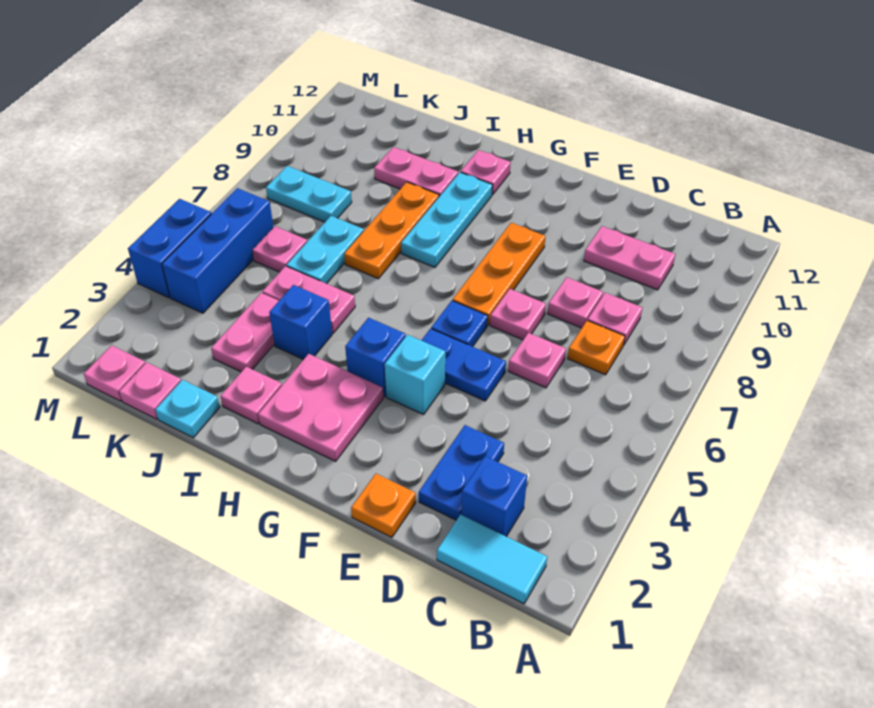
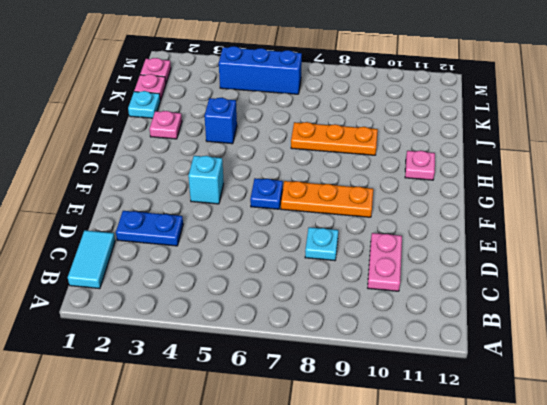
cyan 1x1 plate [305,227,338,261] -> pink 1x1 plate [548,277,603,328]
none -> blue 1x1 brick [461,456,527,536]
none -> orange 1x1 plate [568,320,625,375]
none -> pink 1x1 plate [588,293,642,345]
none -> pink 1x1 plate [508,333,566,388]

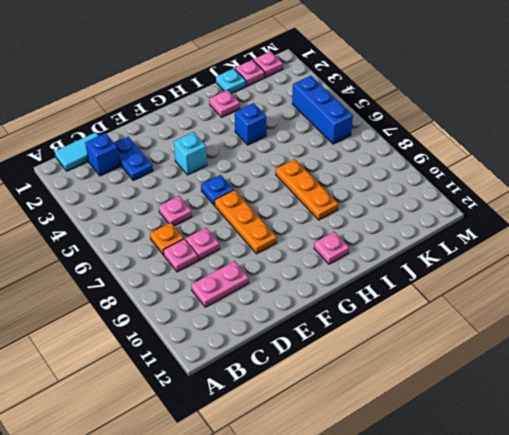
none -> orange 1x1 plate [351,474,416,537]
none -> blue 1x2 plate [421,329,506,401]
none -> pink 1x1 plate [490,289,546,340]
none -> pink 2x2 plate [258,354,383,461]

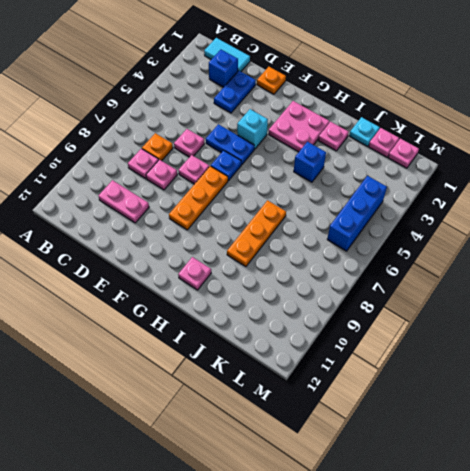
none -> blue 1x1 brick [345,318,406,397]
none -> cyan 1x3 plate [401,172,492,267]
none -> pink 1x2 plate [262,266,355,333]
none -> pink 1x2 plate [374,147,458,196]

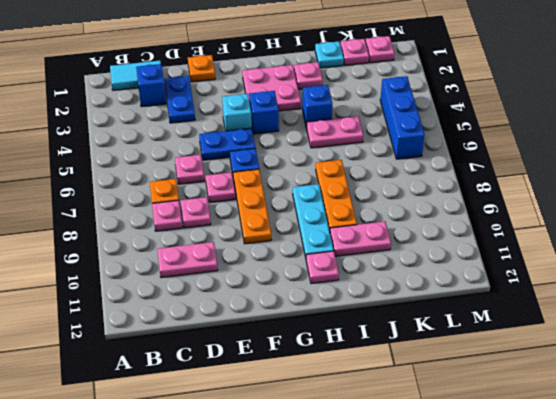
none -> pink 1x2 plate [211,293,279,372]
none -> cyan 1x2 plate [287,216,364,284]
none -> pink 1x1 plate [252,226,307,272]
none -> cyan 1x2 plate [266,166,352,222]

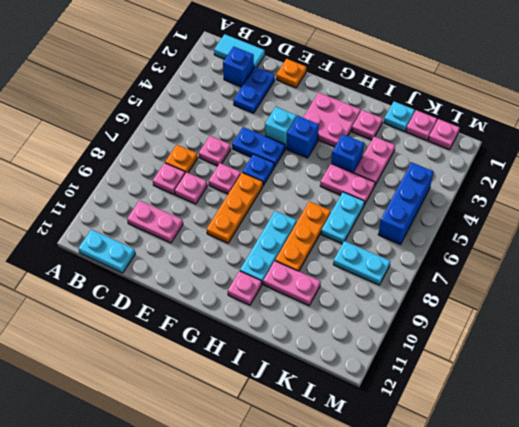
cyan 1x2 plate [78,229,135,273] -> none
none -> pink 1x1 plate [252,226,307,272]
none -> blue 1x2 brick [128,199,212,298]

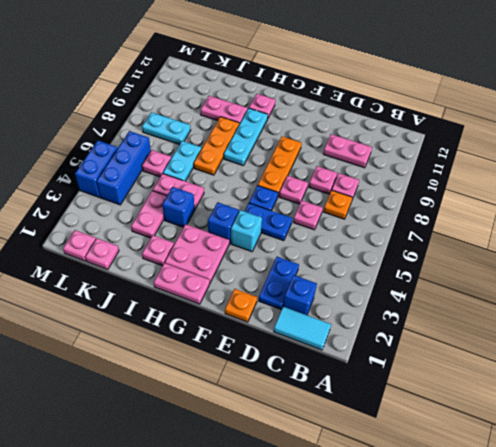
pink 1x2 plate [154,263,210,304] -> none
none -> cyan 1x1 plate [155,380,220,438]

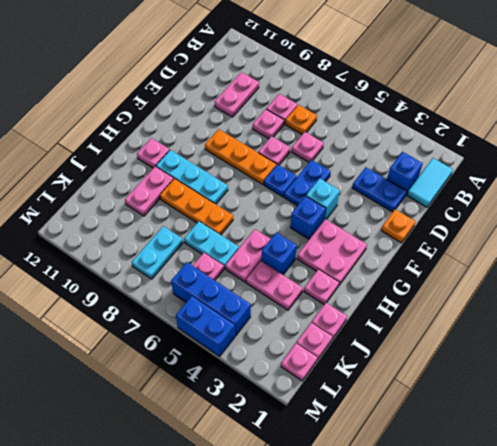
pink 1x1 plate [312,303,347,339] -> cyan 1x1 plate [155,380,220,438]

